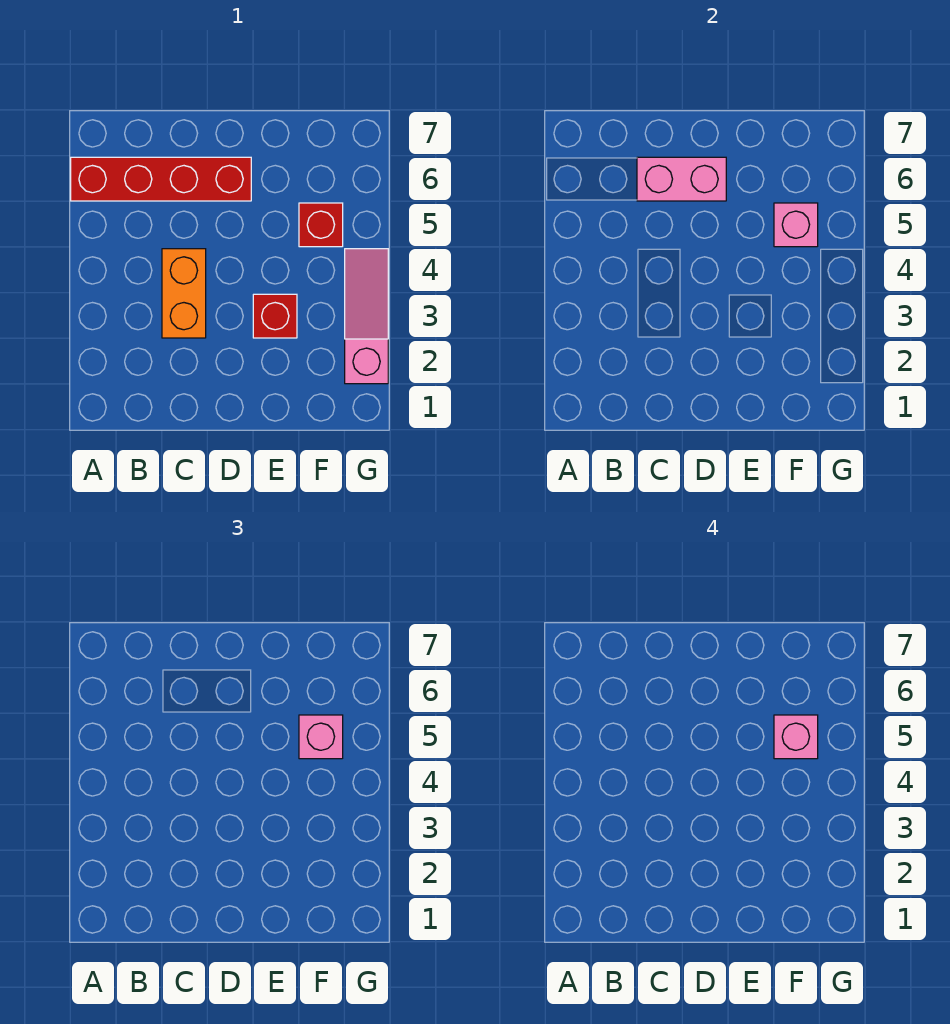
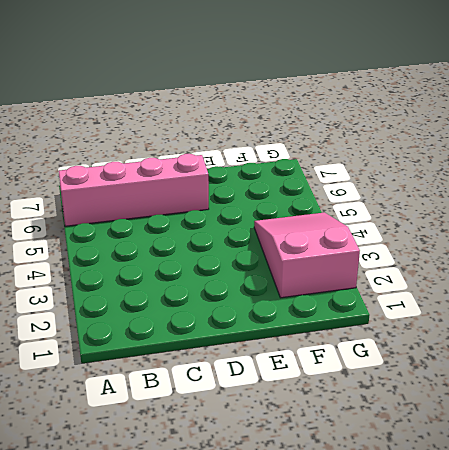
pink 1x4 brick [58,154,209,226] -> red 1x4 brick [71,157,251,201]
pink 2x3 slope [254,212,360,298] -> pink 1x3 slope [345,249,388,384]
none -> orange 1x2 brick [162,249,206,338]
none -> red 1x1 brick [253,294,297,338]

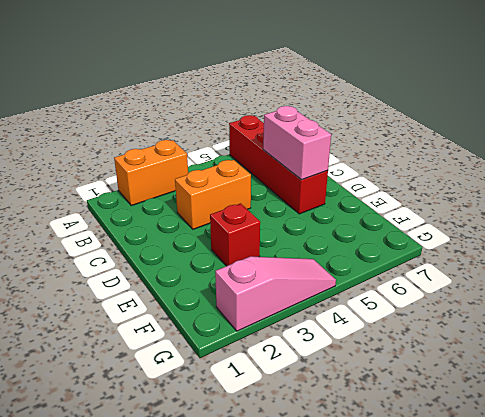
orange 1x2 brick [114,140,189,206] -> none
none -> red 1x1 brick [299,203,343,247]
none -> pink 1x1 brick [774,203,818,247]

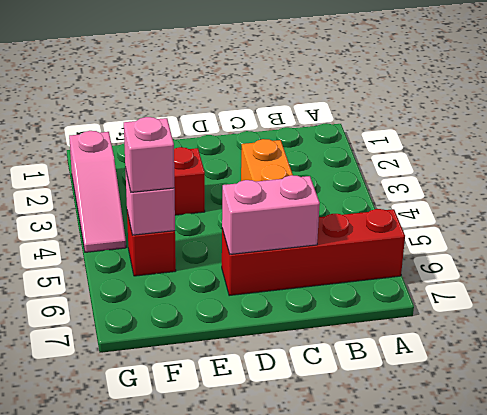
none -> pink 1x1 brick [774,715,818,759]

